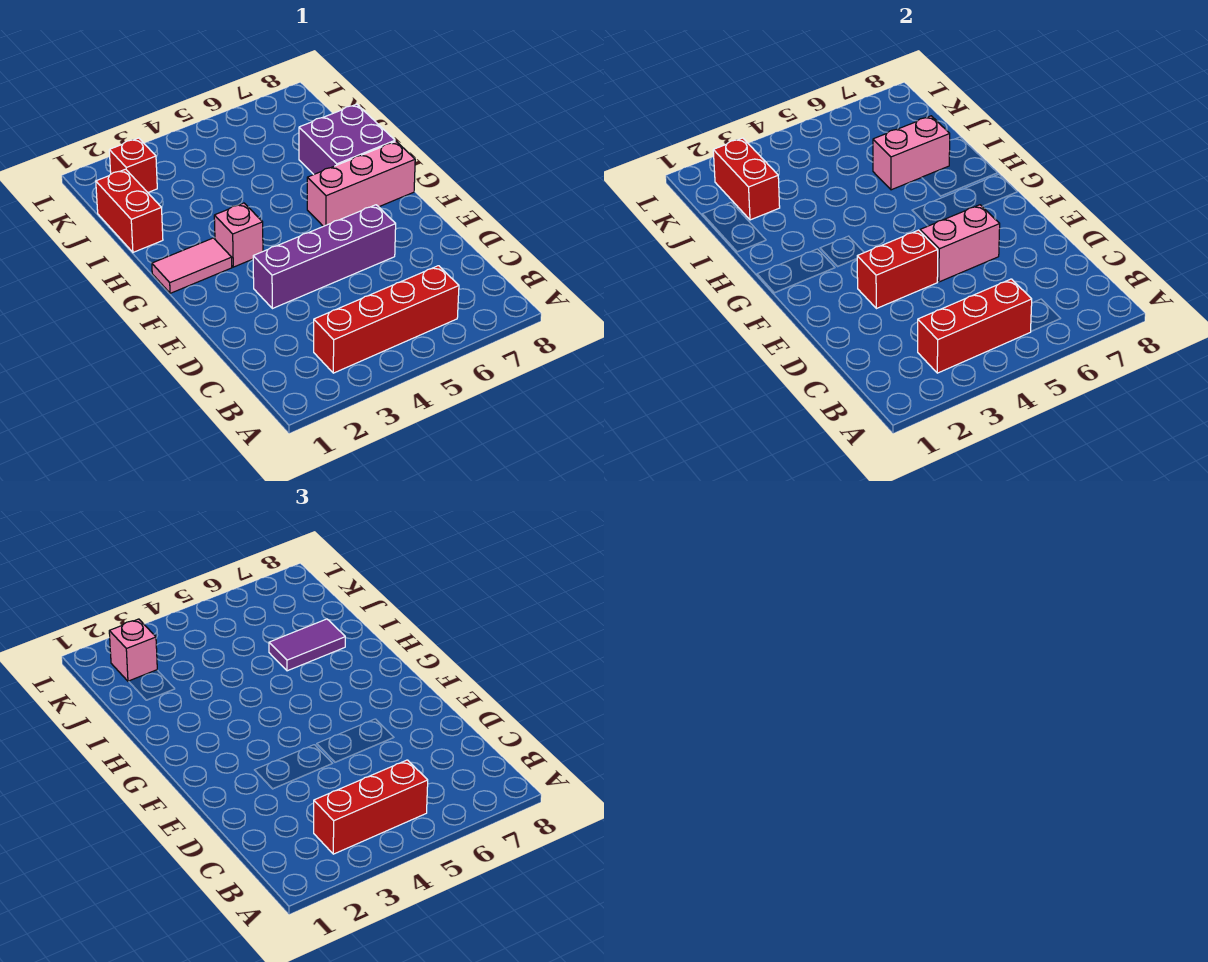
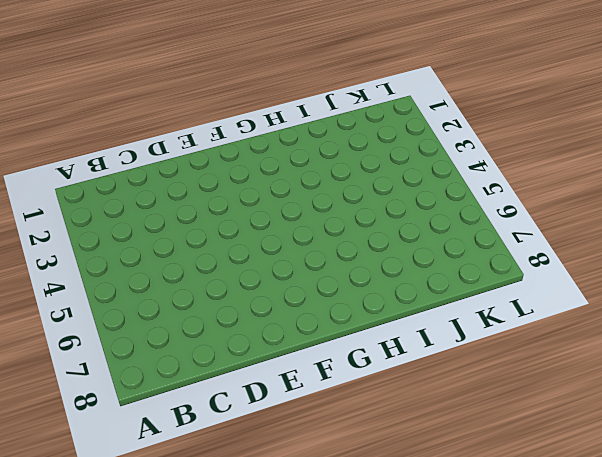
none -> red 1x4 brick [314,266,459,373]
none -> purple 1x4 brick [253,205,396,309]
none -> pink 1x2 tile [152,238,232,293]

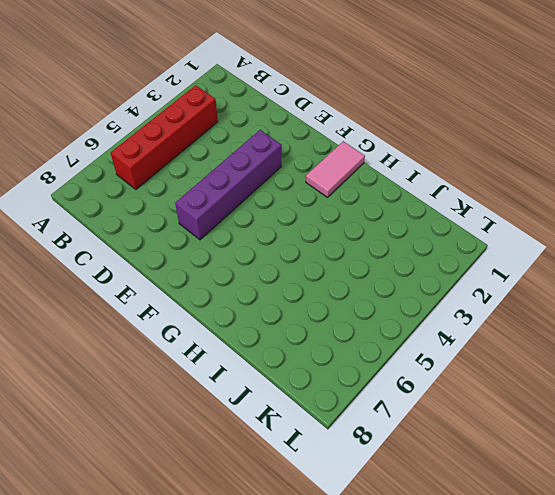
none -> pink 1x1 brick [214,203,263,267]
none -> pink 1x3 brick [307,141,415,226]
none -> purple 2x2 brick [299,104,395,174]

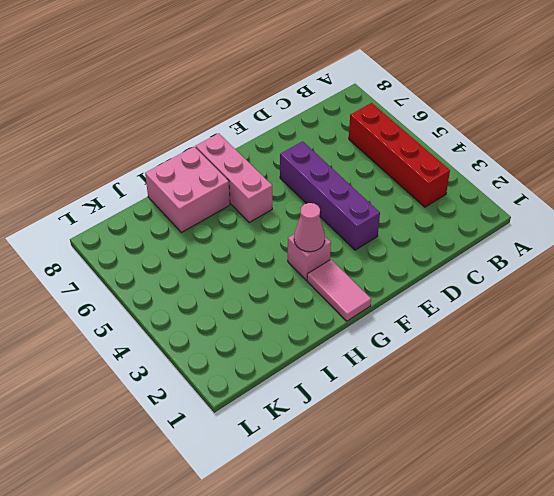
pink 1x1 cone [294,203,325,252] -> none
pink 2x2 brick [145,147,230,233] -> purple 2x2 brick [299,104,395,174]
none -> red 1x2 brick [96,169,163,252]
none -> red 1x1 brick [109,138,157,192]
none -> red 1x3 brick [918,279,1032,373]

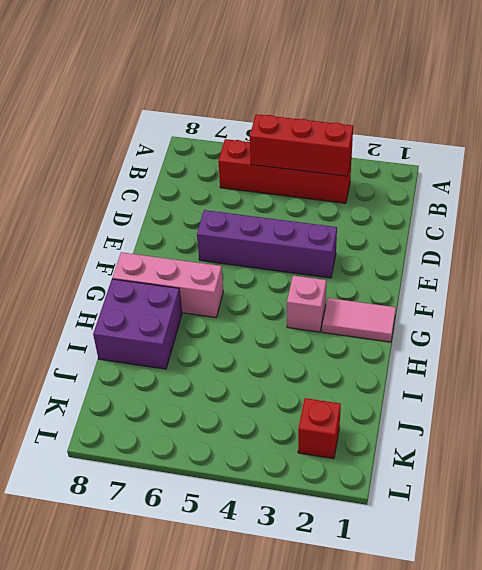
none -> red 1x2 brick [96,169,163,252]
none -> red 1x2 brick [857,230,938,309]
none -> pink 1x2 brick [920,205,1000,282]

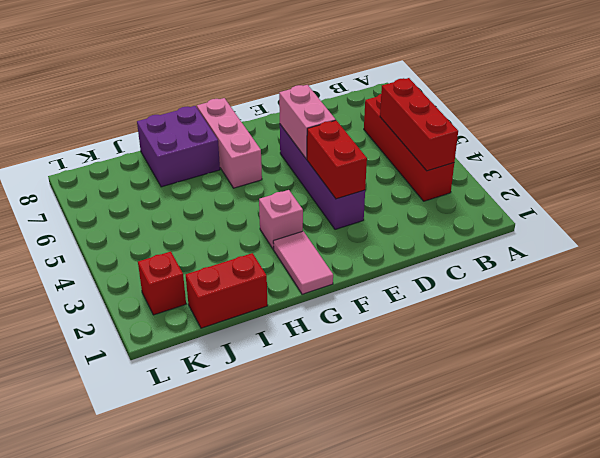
none -> pink 1x2 brick [873,116,950,190]
none -> red 1x2 brick [713,138,780,220]
none -> red 1x3 brick [314,760,428,854]

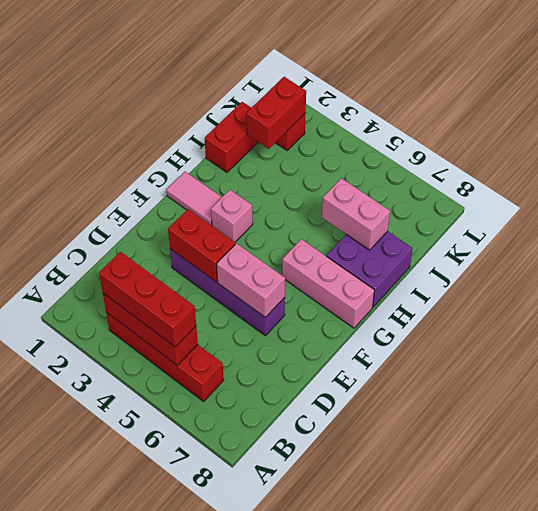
none -> purple 1x2 tile [269,619,345,671]
none -> pink 1x1 brick [109,619,157,681]

